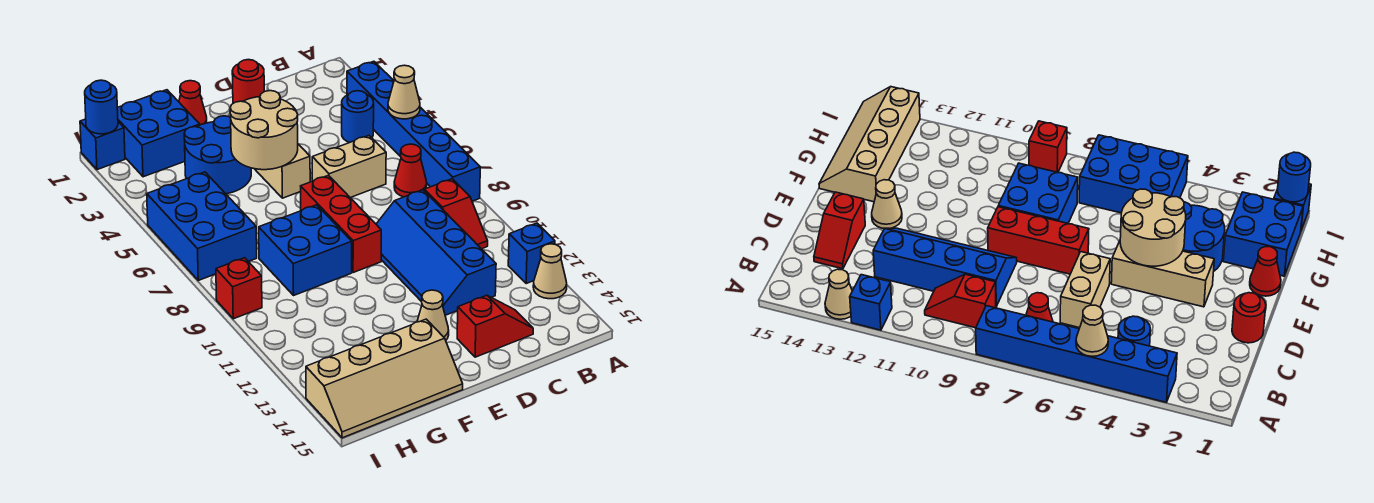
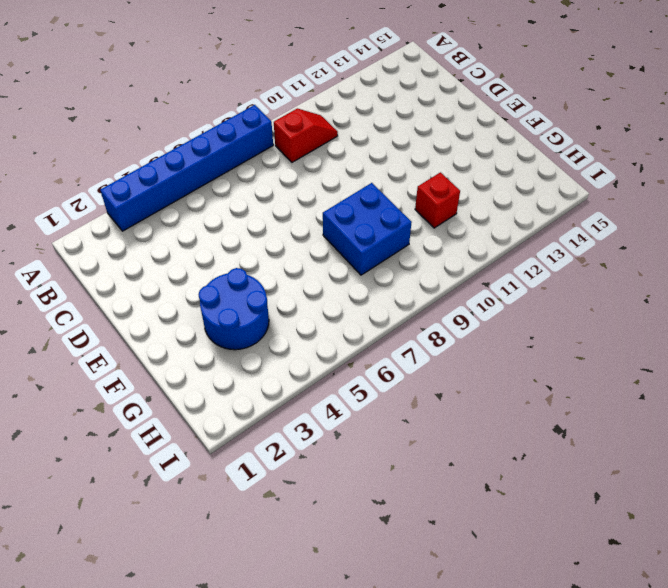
red 1x1 brick [415,172,460,228] -> red 1x1 brick moved to [216,258,262,319]
none -> blue 1x1 brick [508,223,555,283]
none -> tan 1x1 cone [533,244,567,299]
none -> blue 1x1 round brick [342,91,374,143]

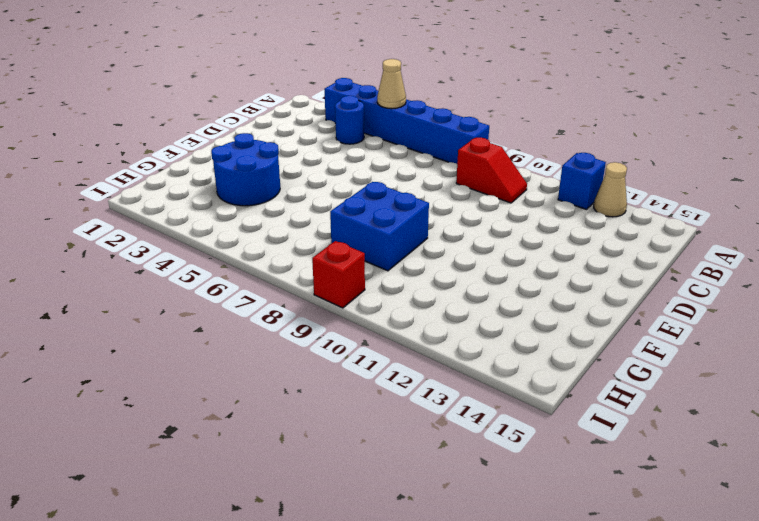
none -> red 1x1 cone [394,144,427,197]
none -> tan 1x2 brick [312,136,386,198]
none -> blue 2x4 slope [376,190,496,315]

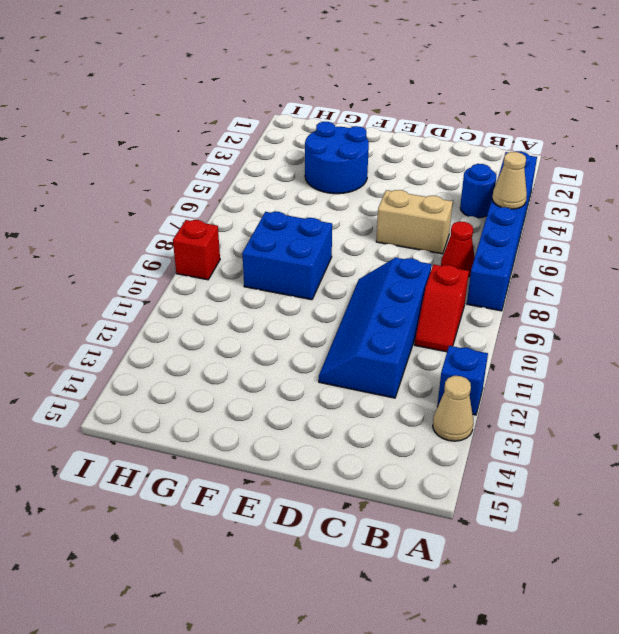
none -> red 1x2 slope [457,295,533,357]
none -> red 1x1 round brick [232,60,264,103]
none -> tan 1x3 brick [255,144,310,198]

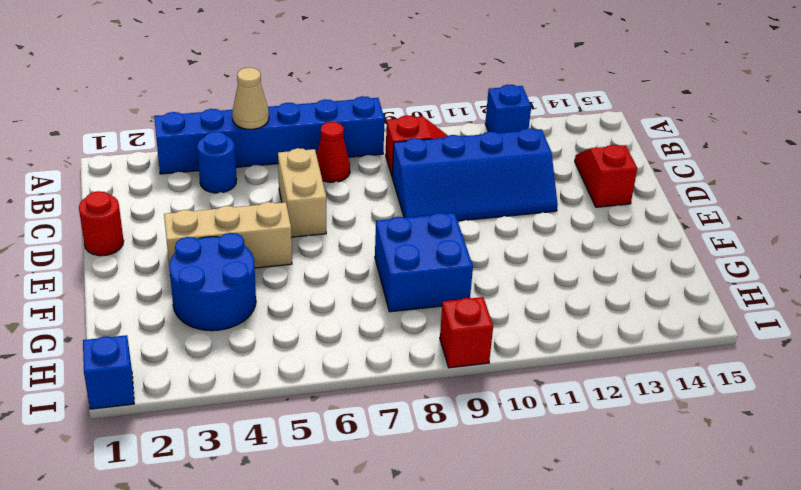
none -> tan 1x1 cone [533,244,567,299]
none -> red 1x3 brick [301,175,381,273]
none -> tan 1x1 cone [417,290,449,340]

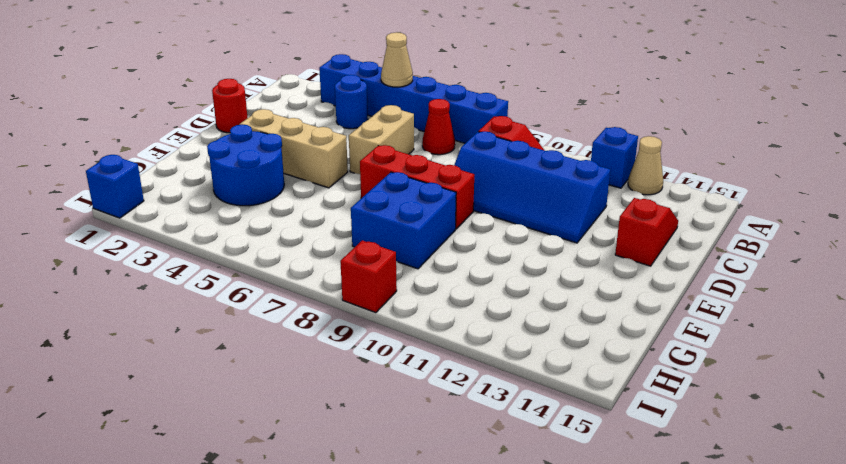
none -> tan 1x1 cone [417,290,449,340]
none -> red 1x1 cone [179,81,207,125]
none -> tan 2x4 slope [306,319,463,438]

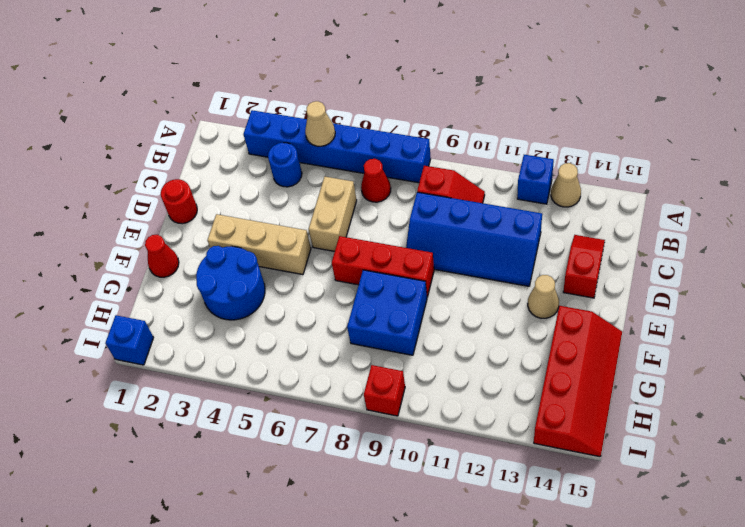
red 2x4 slope [534,306,622,457] -> tan 2x4 slope [306,319,463,438]
none -> blue 2x2 brick [117,90,200,177]
none -> blue 2x3 brick [147,172,257,280]
none -> tan 2x2 round brick [230,91,298,170]

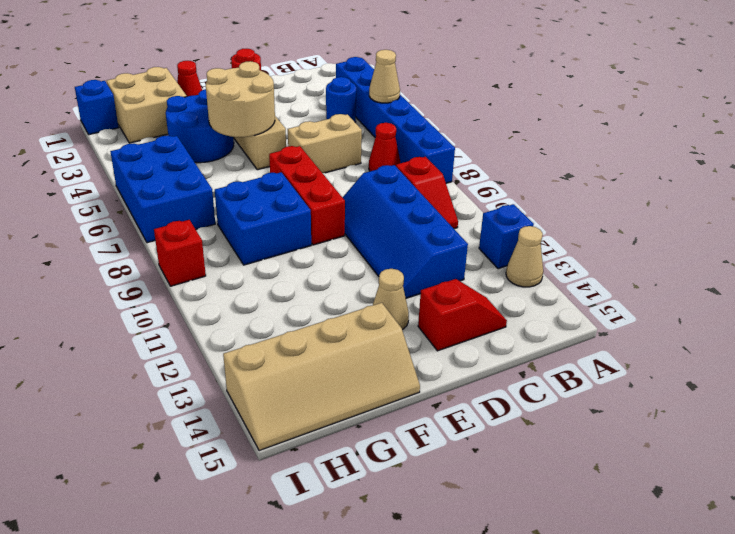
tan 2x2 brick [107,67,187,143] -> blue 2x2 brick [117,90,200,177]
none -> blue 1x1 round brick [85,80,118,134]

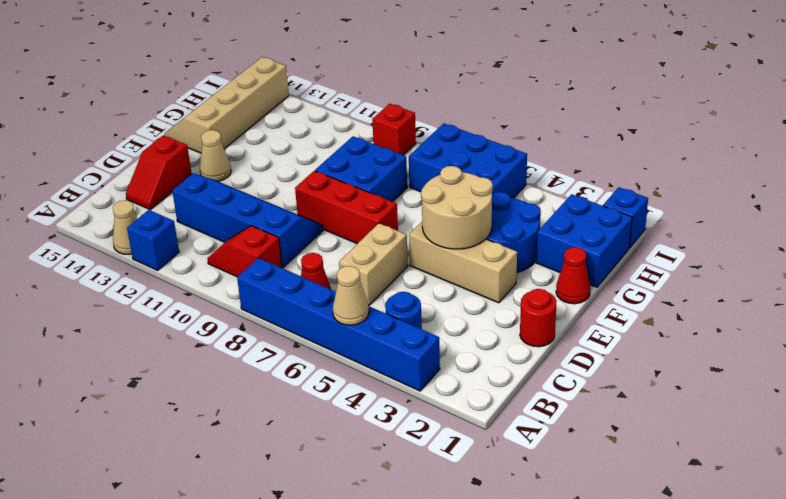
none -> blue 1x1 round brick [85,80,118,134]

